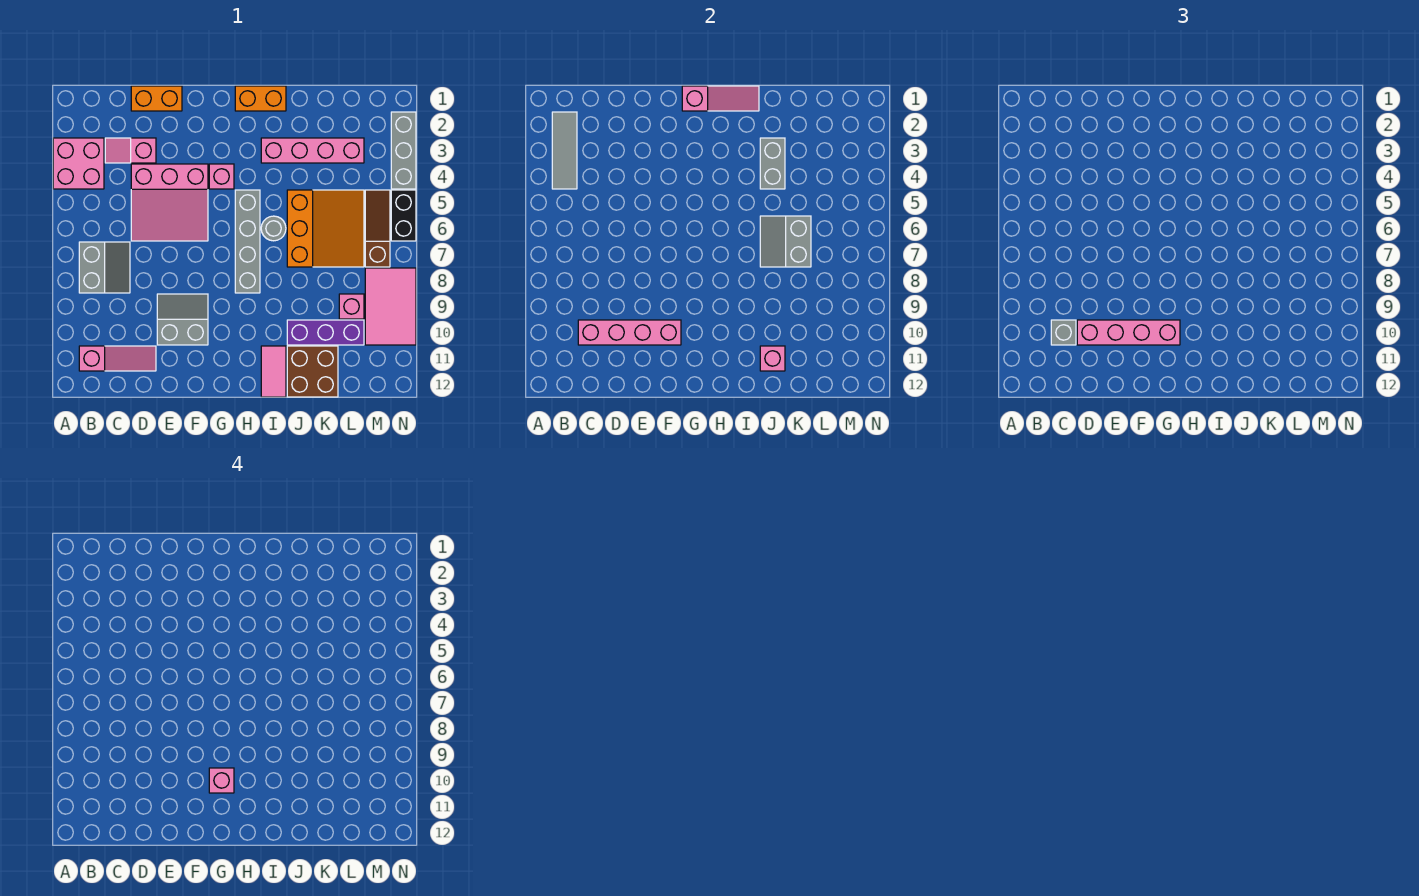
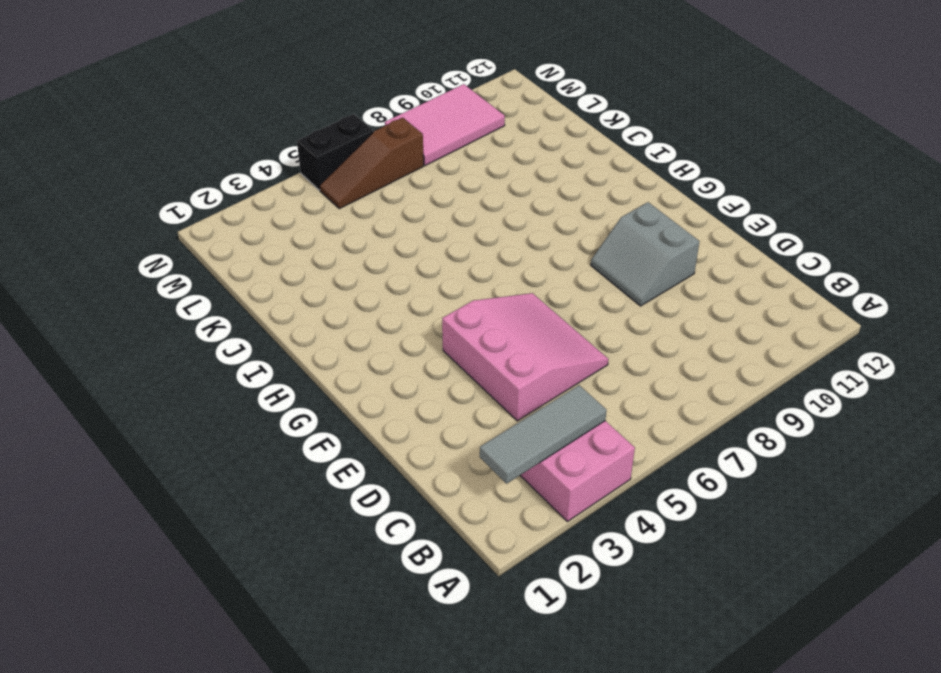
none -> grey 2x2 slope [79,242,130,293]
none -> pink 1x3 slope [79,346,156,371]
none -> pink 1x2 slope [105,138,156,163]
none -> orange 1x2 brick [131,86,182,111]

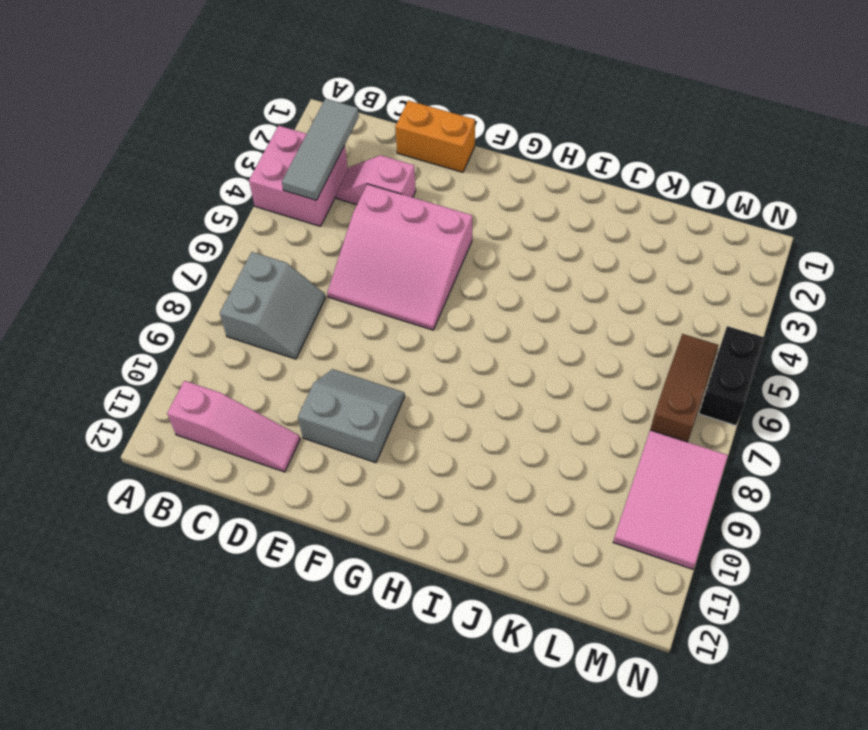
none -> pink 1x1 brick [209,164,234,189]
none -> orange 1x2 brick [235,86,286,111]
none -> grey 1x4 brick [235,190,260,293]
none -> pink 1x4 brick [261,138,364,163]

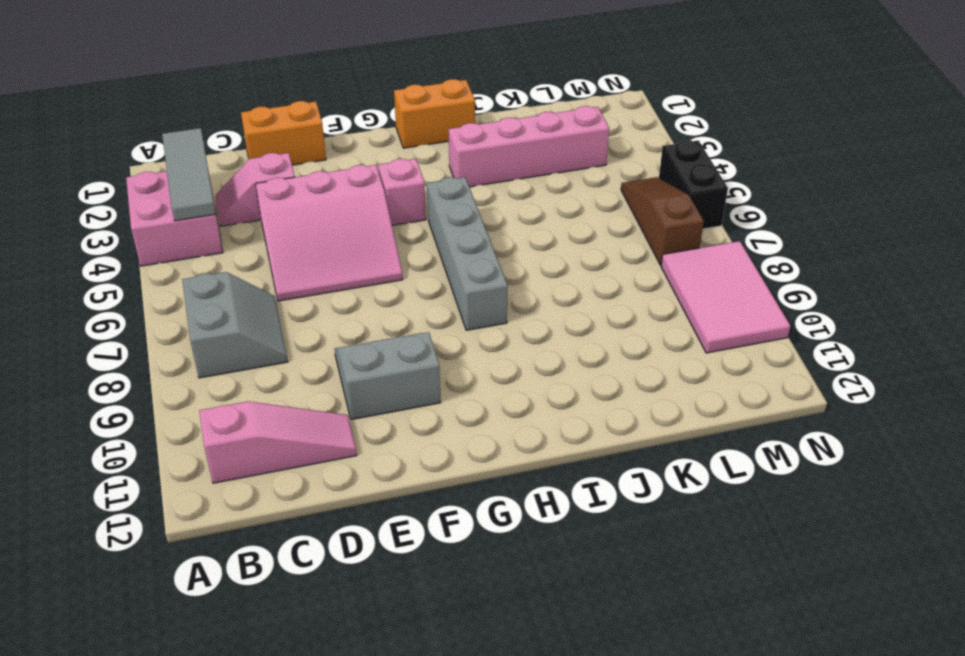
none -> grey 1x1 round brick [261,216,286,241]
none -> pink 1x2 tile [261,346,286,397]
none -> orange 3x3 slope [287,190,364,267]
none -> purple 1x3 brick [287,320,364,345]

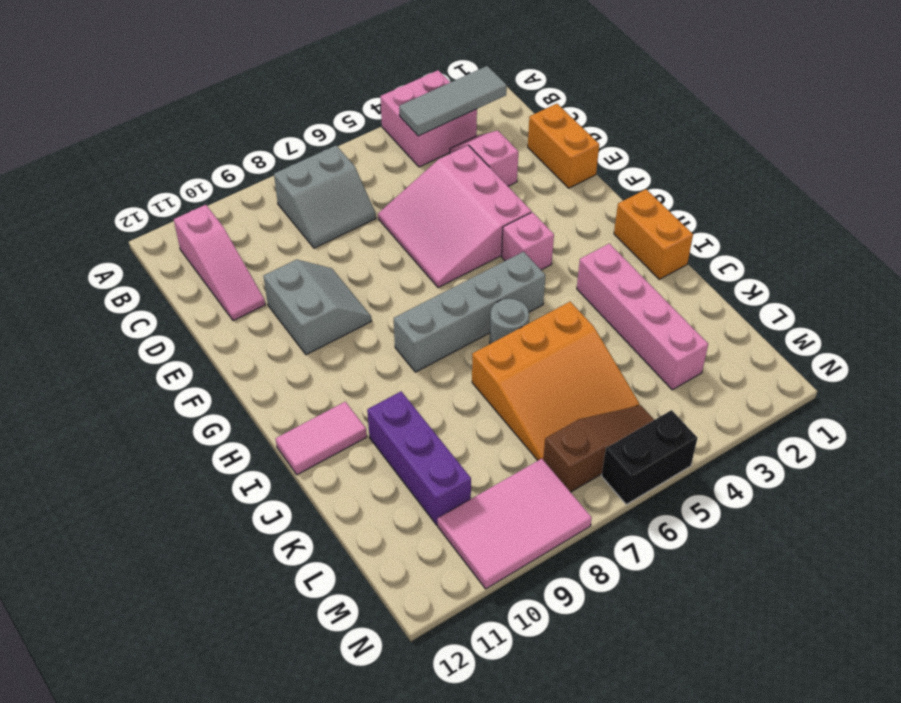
none -> brown 2x2 brick [287,346,338,397]
none -> pink 1x1 brick [339,294,364,319]
none -> grey 1x3 brick [391,112,416,189]
none -> pink 1x4 brick [578,320,681,345]

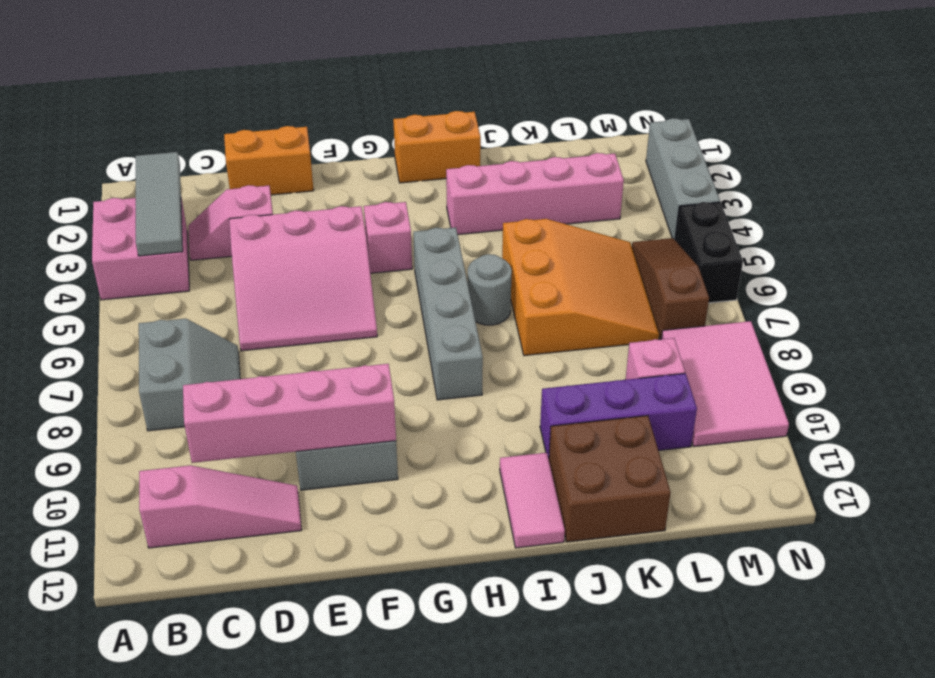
none -> pink 1x3 slope [682,86,759,111]
none -> grey 1x2 brick [760,138,785,189]
none -> grey 2x2 slope [760,216,811,267]
none -> pink 1x1 brick [760,346,785,371]

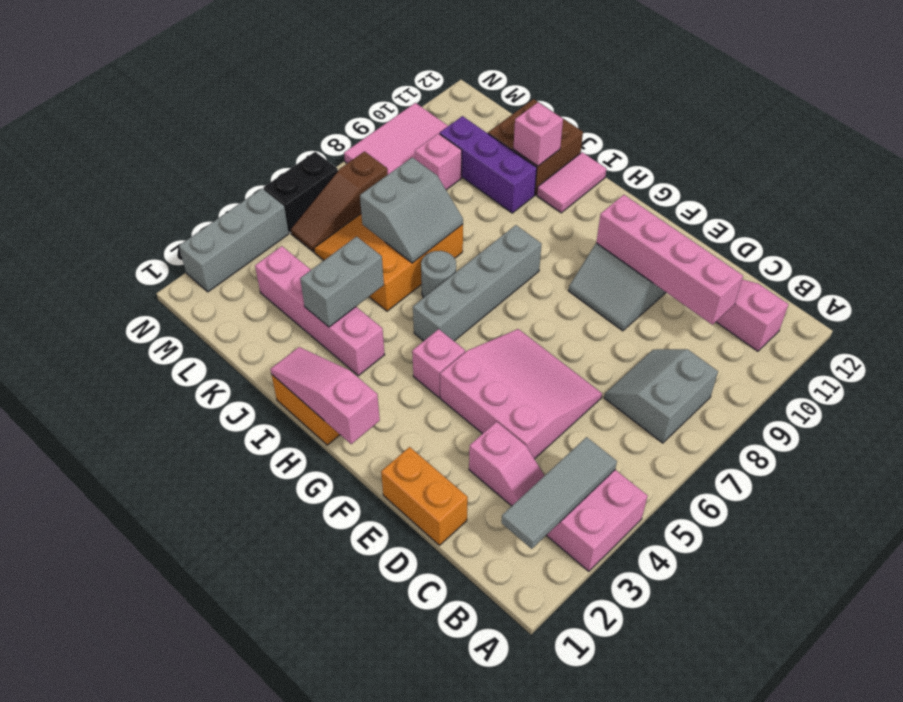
none -> grey 1x1 brick [1051,320,1076,345]
none -> pink 1x4 brick [1077,320,1180,345]
none -> pink 1x1 brick [209,768,234,793]

